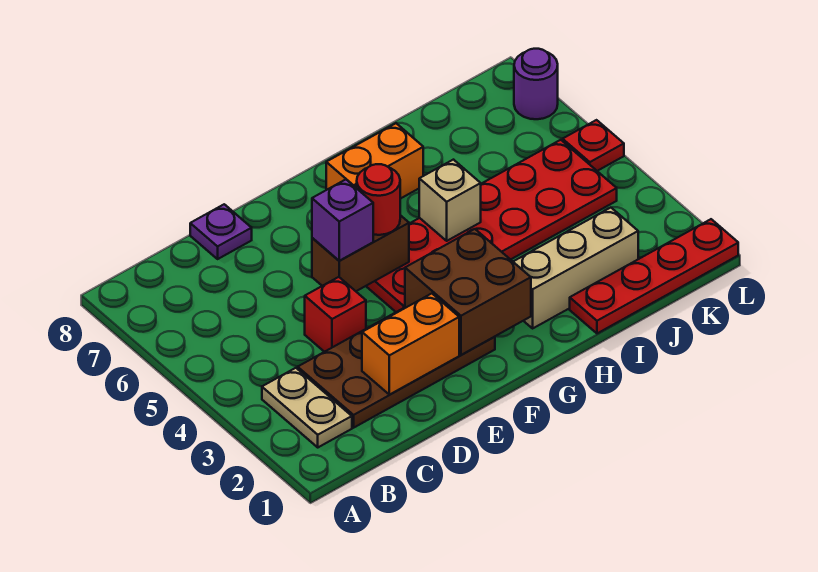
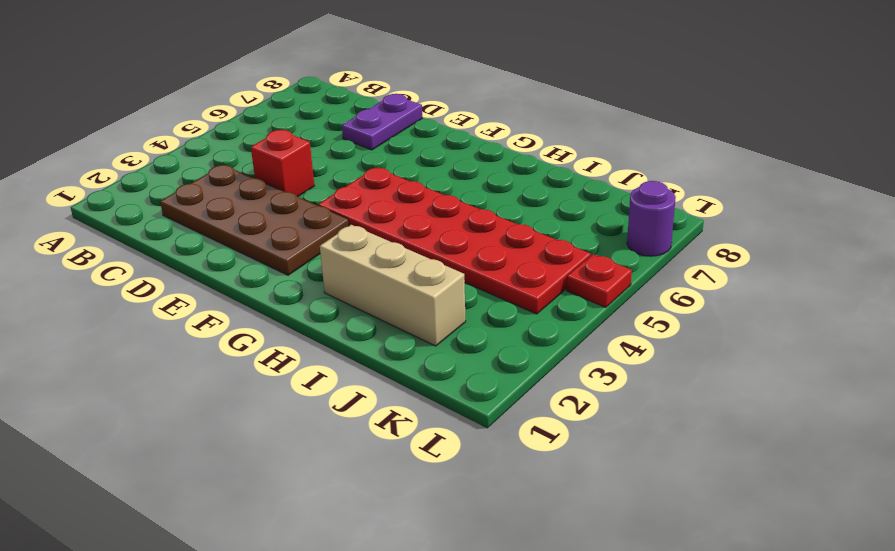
purple 1x2 plate [342,94,422,150] -> purple 1x1 plate [190,204,252,259]
none -> tan 1x2 plate [262,368,352,447]
none -> orange 1x2 brick [326,123,423,199]
none -> red 1x4 plate [570,219,738,333]

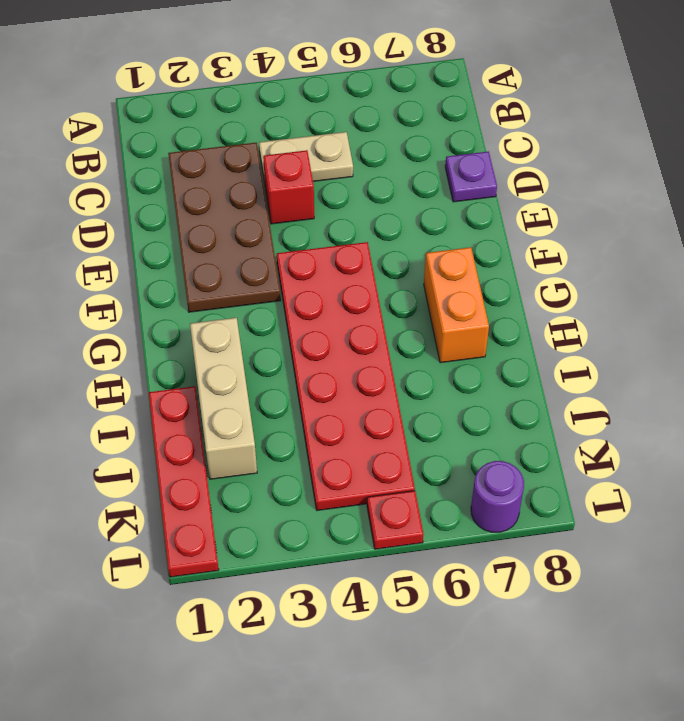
tan 1x2 plate [259,132,353,184] -> tan 1x2 plate moved to [262,368,352,447]
none -> orange 1x2 brick [362,294,459,395]
none -> brown 1x2 brick [312,215,409,291]
none -> brown 2x2 brick [405,229,531,355]

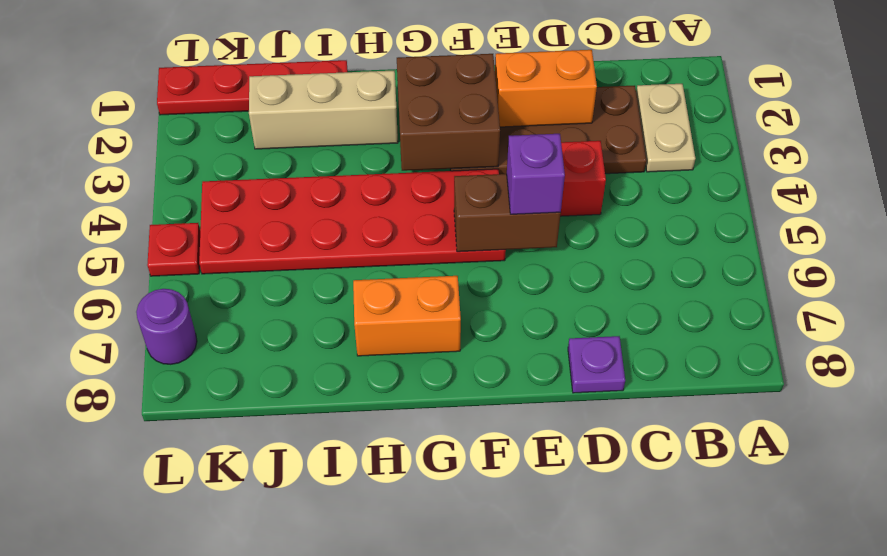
none -> tan 1x1 brick [419,160,481,241]
none -> red 1x1 round brick [357,164,400,235]

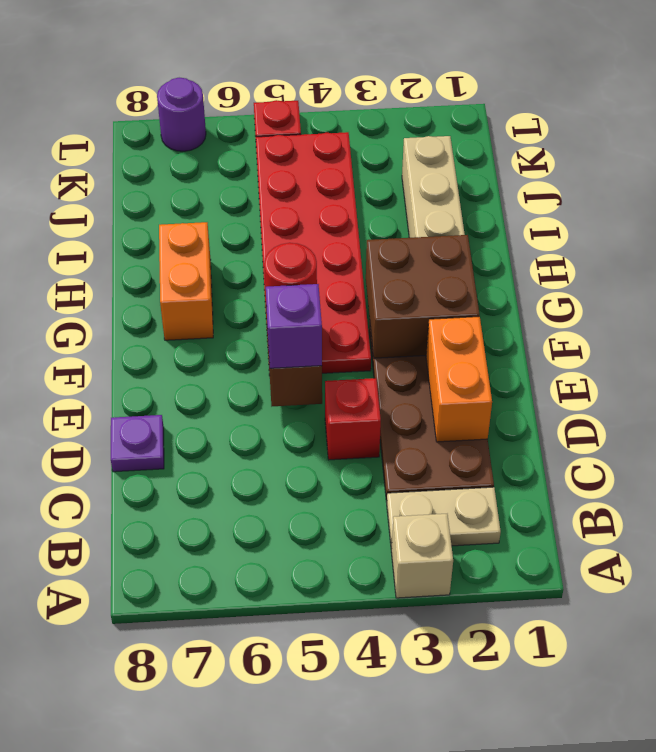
tan 1x1 brick [391,514,453,598] -> tan 1x1 brick moved to [419,160,481,241]
none -> red 1x4 plate [570,219,738,333]

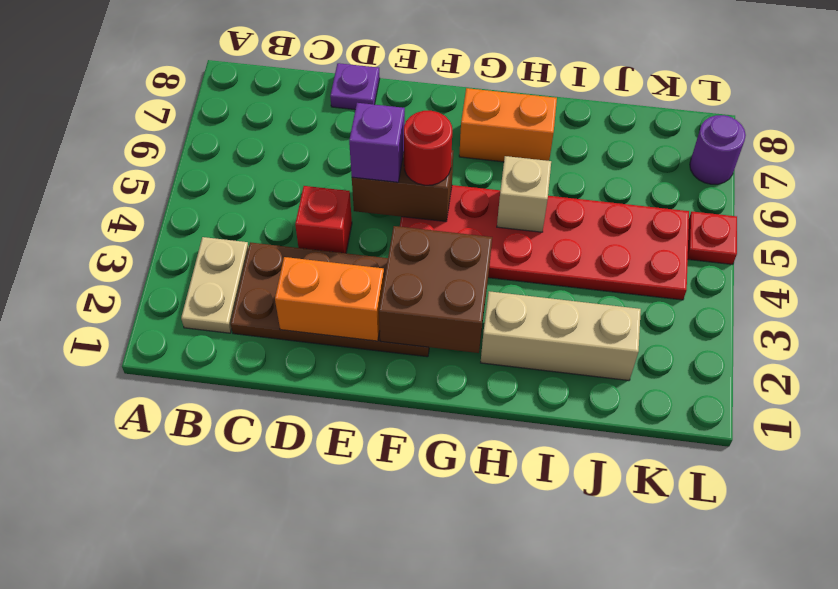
none -> red 1x4 plate [570,219,738,333]

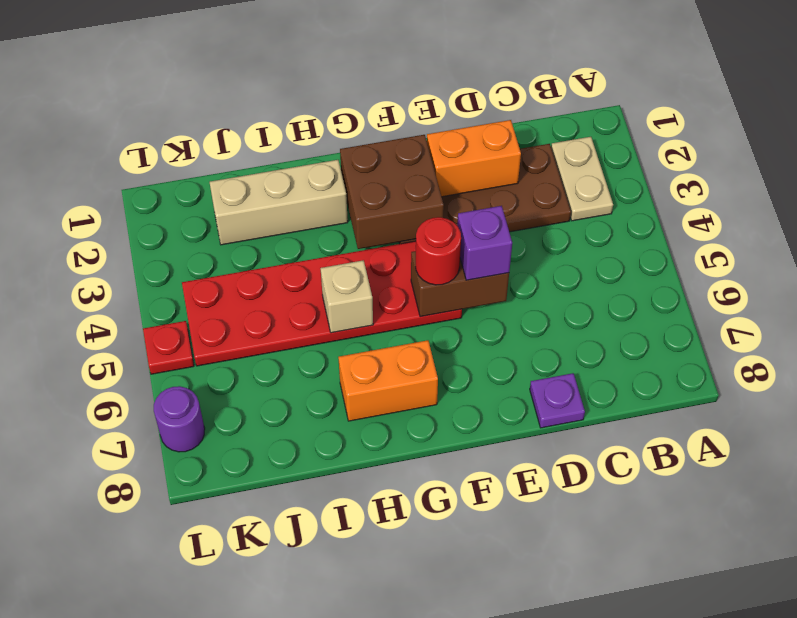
none -> red 1x1 brick [305,277,366,352]
none -> red 1x4 plate [570,219,738,333]

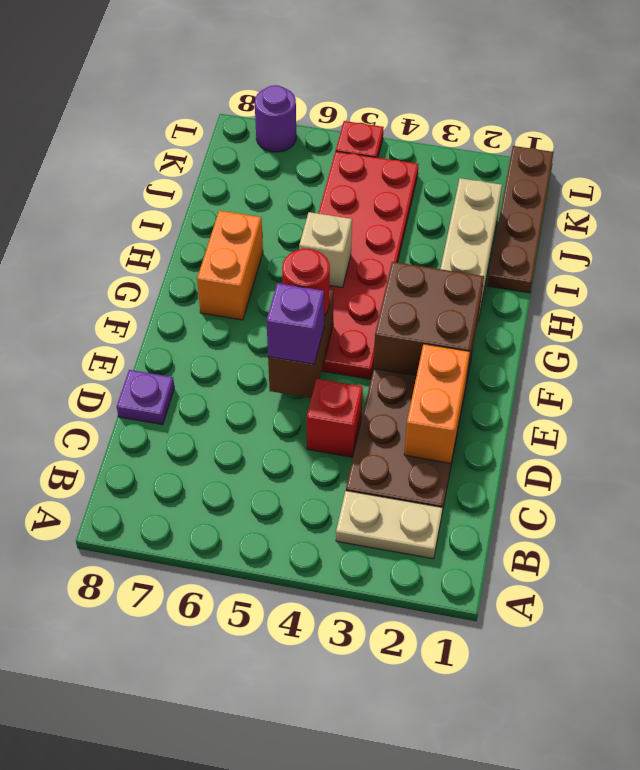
brown 1x4 plate [487,146,554,293] -> red 1x4 plate [570,219,738,333]

